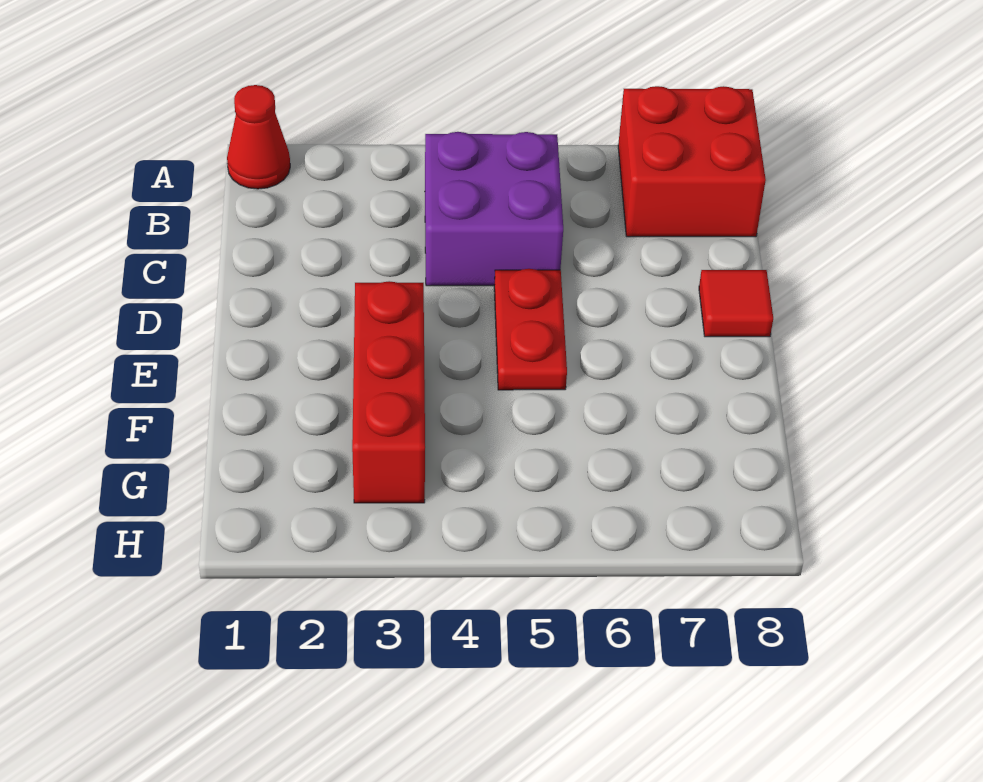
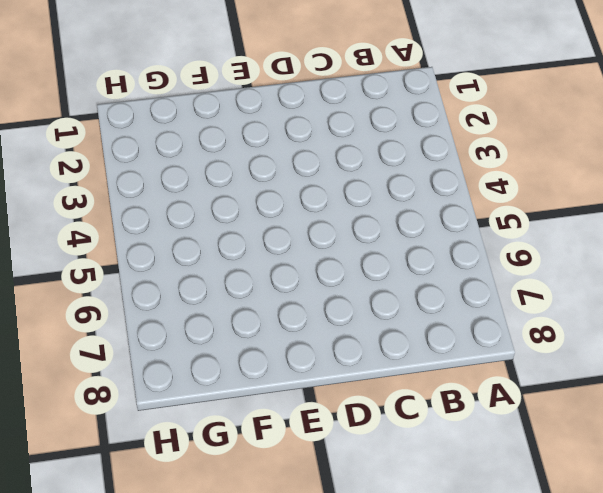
none -> red 1x1 cone [227,85,290,189]
none -> red 2x2 brick [618,86,766,237]

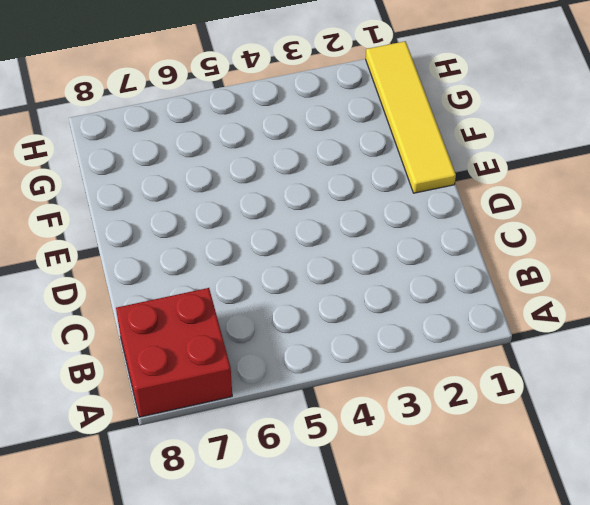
yellow 1x4 tile [366,41,456,193] -> none
none -> red 1x1 cone [227,85,290,189]
none -> purple 2x2 brick [425,132,563,286]

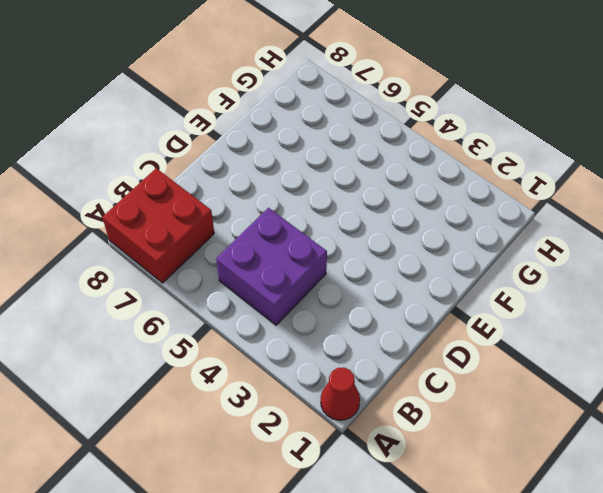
none -> red 1x2 plate [494,269,567,390]
none -> red 1x1 tile [699,270,773,337]

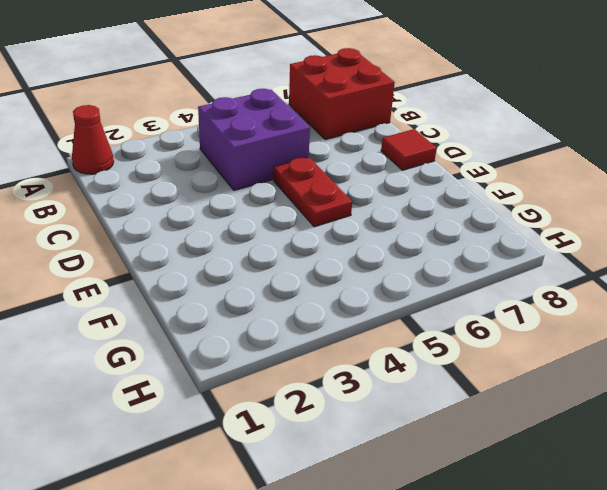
none -> red 1x3 brick [352,281,425,503]

